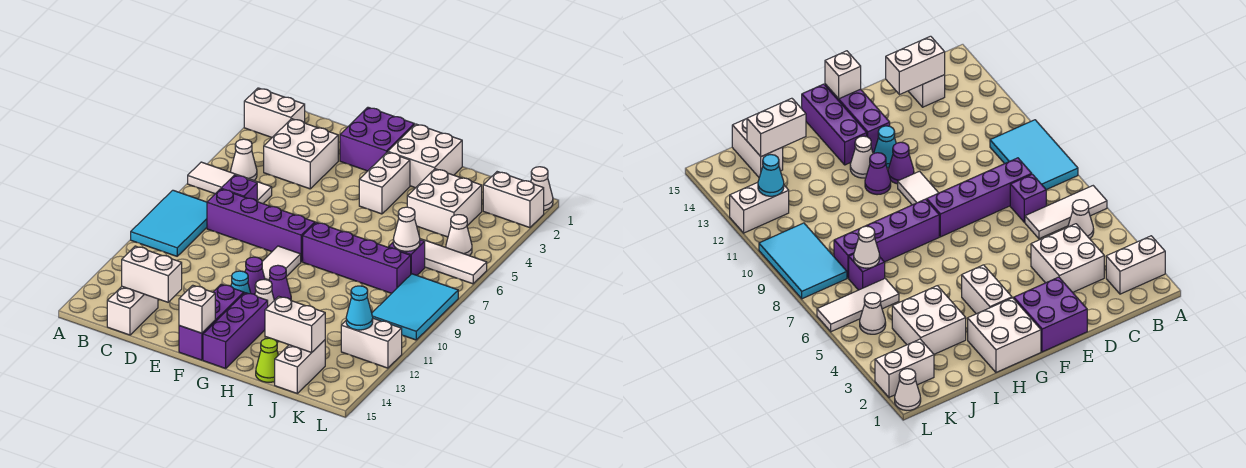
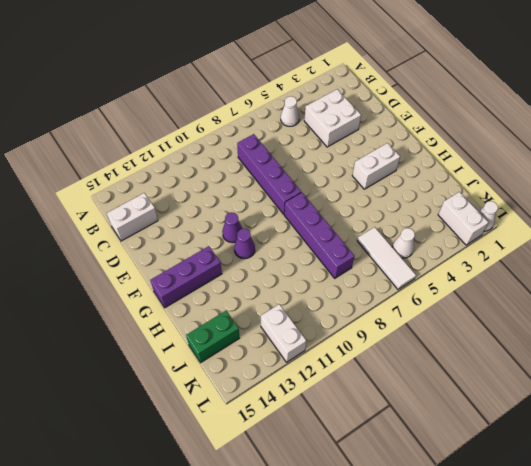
green 1x2 brick [186,311,240,363] -> white 1x2 brick [275,340,325,393]
none -> white 1x2 brick [244,88,305,137]
none -> white 1x3 tile [188,162,272,204]
none -> cyan 2x3 tile [131,190,207,256]
none -> purple 1x1 brick [221,175,257,201]

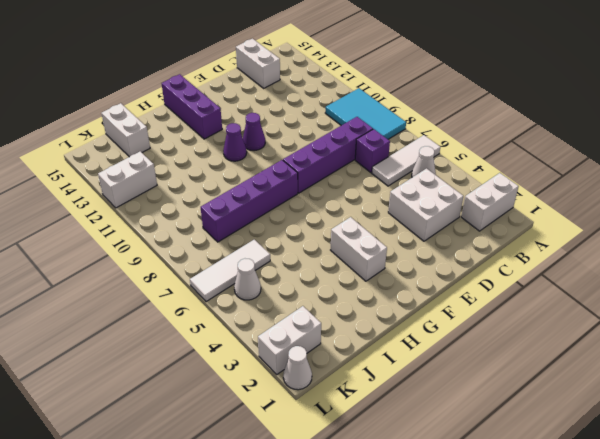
none -> purple 2x2 brick [340,107,414,171]
none -> white 1x2 tile [262,246,301,280]
none -> cyan 1x1 cone [231,271,251,294]
none -> purple 1x3 brick [179,284,244,360]

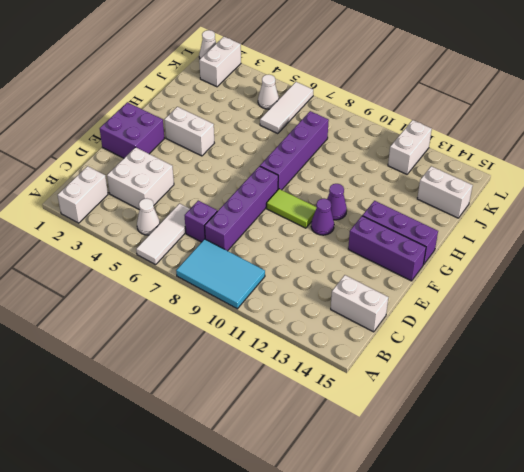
lime 1x2 tile [267,189,317,228] -> white 1x2 tile [262,246,301,280]
none -> cyan 1x1 cone [231,271,251,294]
none -> white 2x2 brick [388,124,462,188]
none -> white 1x1 cone [255,280,274,306]
none -> white 2x2 brick [407,169,482,237]

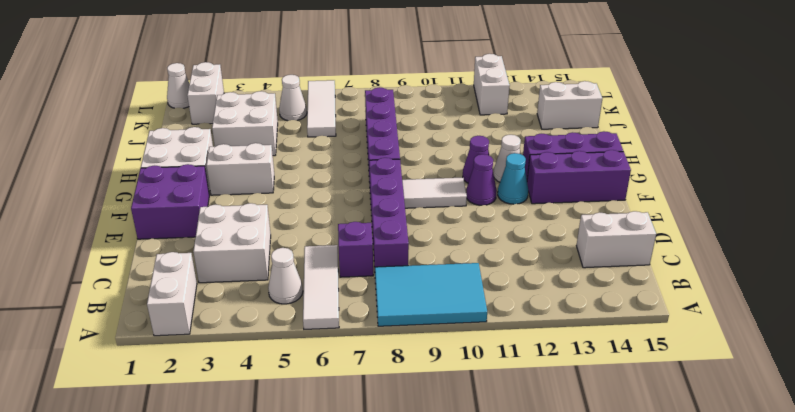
none -> lime 1x1 cone [256,338,278,382]
none -> purple 1x1 brick [388,240,425,275]
none -> cyan 2x3 tile [372,274,458,340]
none -> white 1x2 brick [122,246,182,302]

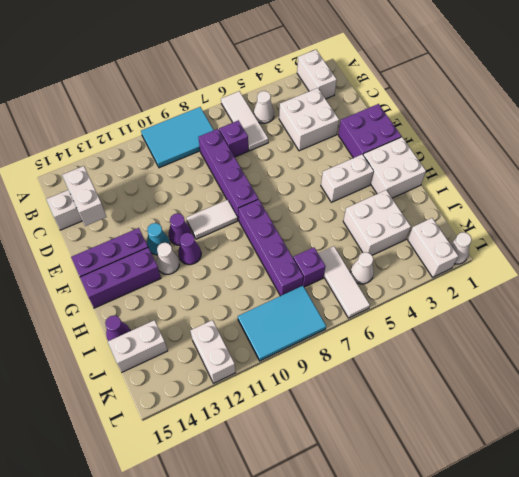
purple 1x1 cone [105,315,130,341] -> lime 1x1 cone [256,338,278,382]
none -> white 1x1 brick [179,285,215,333]
none -> white 1x2 brick [265,296,325,353]
none -> white 1x1 cone [393,207,420,251]
none -> cyan 1x1 cone [346,286,373,330]

